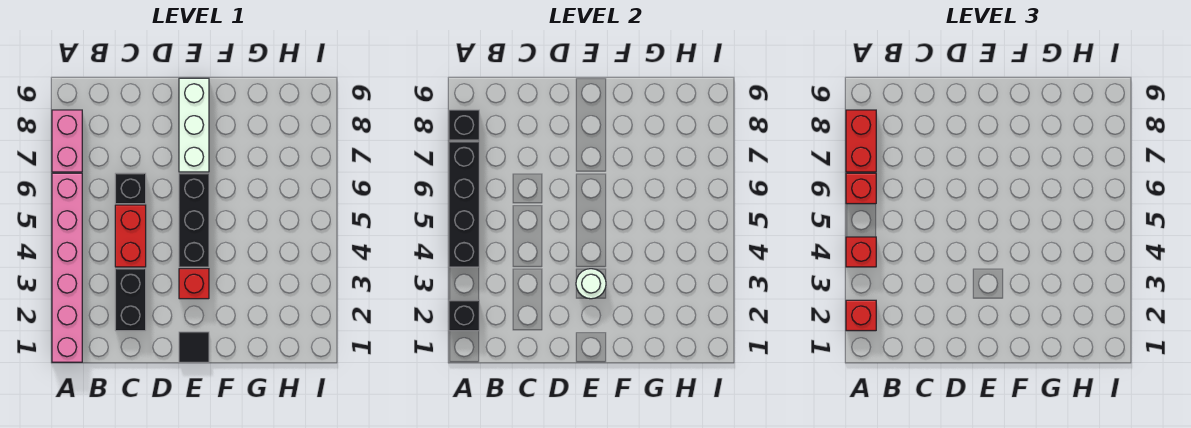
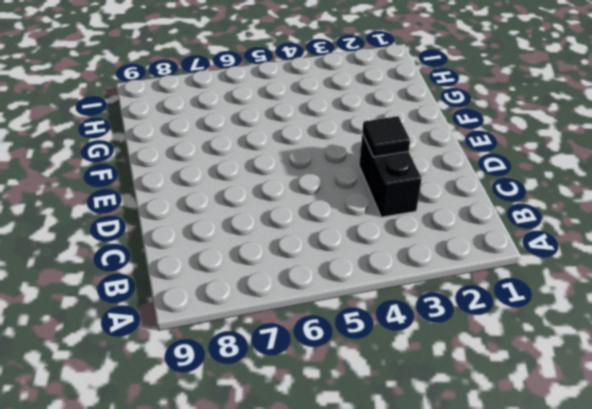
black 1x2 brick [359,134,422,217] -> black 1x2 brick turned to [115,269,146,331]
black 1x1 tile [362,116,410,157] -> black 1x1 tile moved to [179,332,209,362]
none -> pink 1x6 brick [52,173,82,362]
none -> pink 1x2 brick [52,110,82,172]
none -> red 1x2 brick [115,205,146,267]

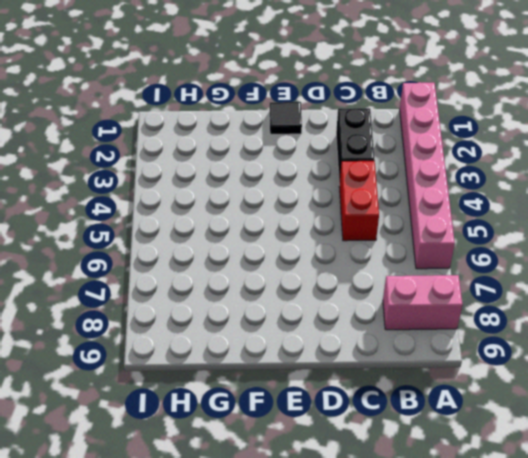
pink 1x2 brick [383,275,462,330] -> pink 1x2 brick turned to [52,110,82,172]
none -> black 1x1 brick [115,173,146,204]
none -> red 1x1 brick [179,269,209,299]
none -> black 1x3 brick [179,173,209,267]

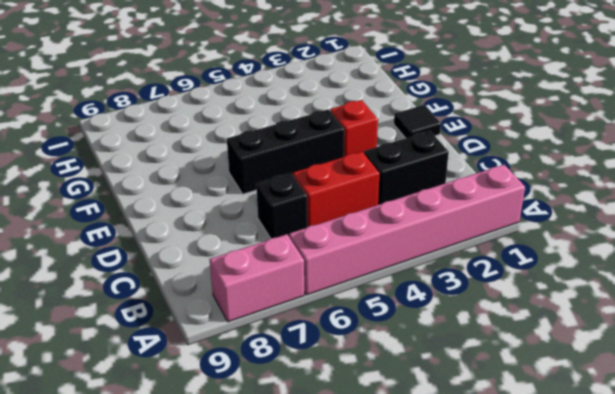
none -> white 1x3 brick [179,78,209,172]
none -> black 1x1 brick [449,300,479,331]
none -> black 1x4 brick [449,142,479,267]

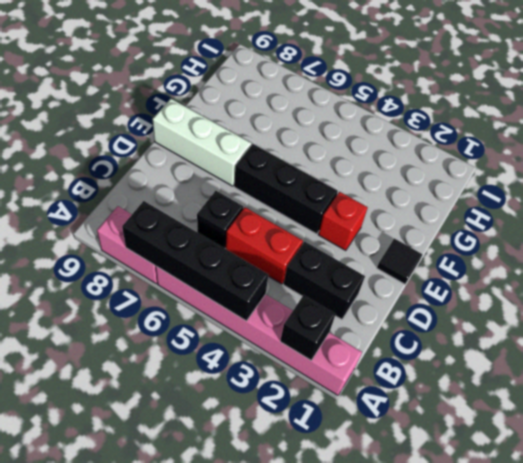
none -> black 1x1 brick [449,110,479,140]
none -> white 1x1 round brick [576,269,606,299]
none -> red 1x1 brick [846,300,876,331]

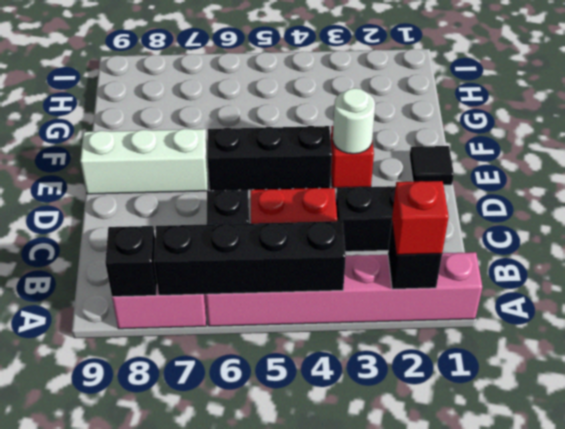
none -> red 1x1 brick [846,237,876,267]
none -> red 1x1 brick [846,173,876,204]
none -> red 1x2 brick [846,110,876,172]

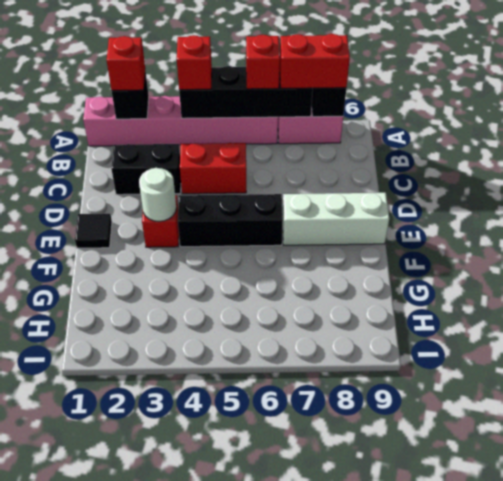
none -> black 1x1 brick [115,173,146,204]

